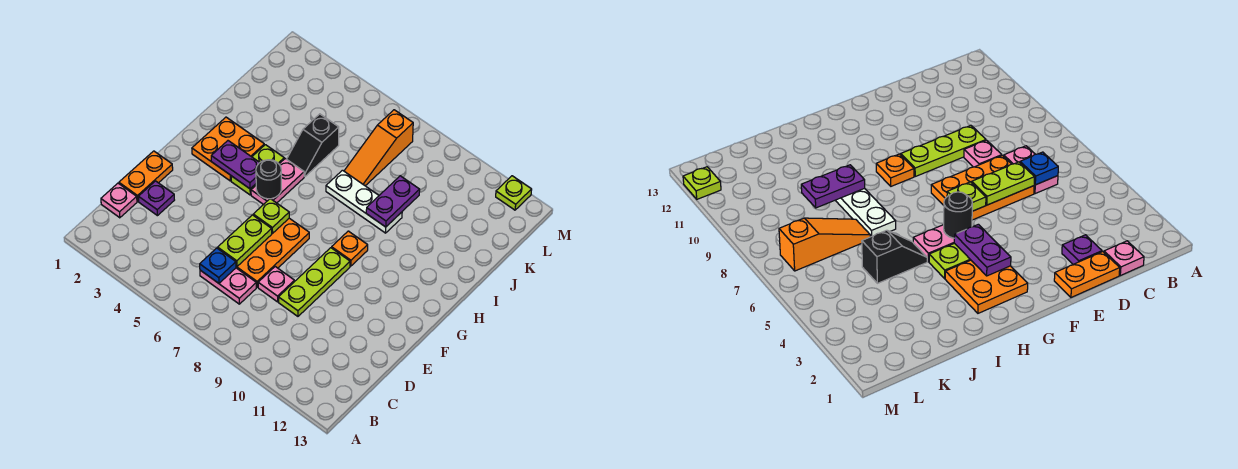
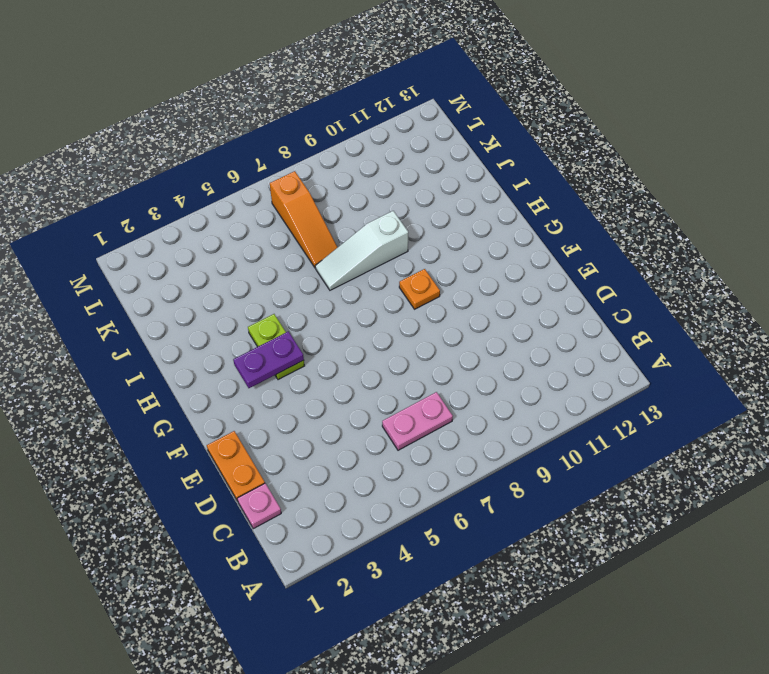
white 1x3 slope [315,211,408,290] -> white 1x3 plate [326,170,402,233]
none -> purple 1x1 plate [139,181,174,216]
none -> orange 2x3 plate [236,218,309,287]
none -> pink 1x1 plate [258,267,294,302]

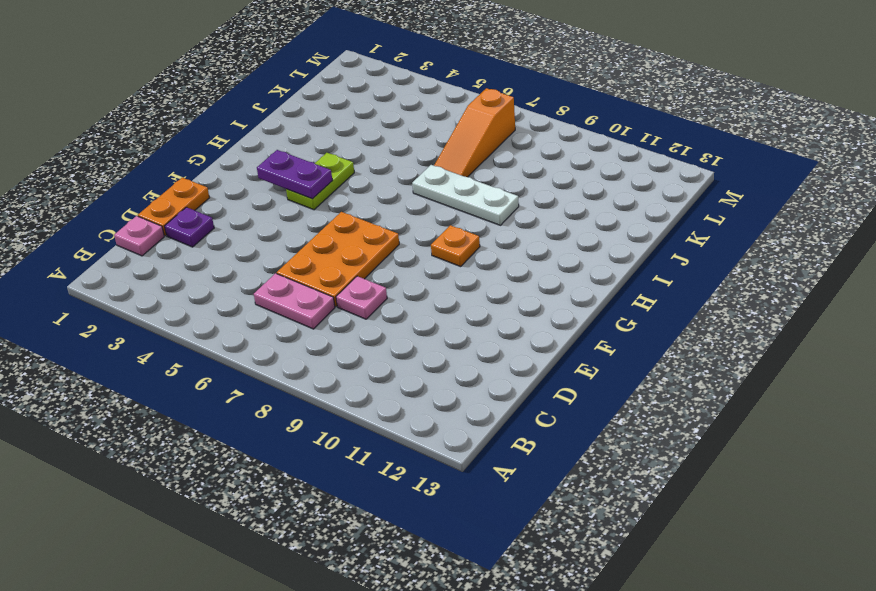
none -> lime 1x3 plate [279,248,350,316]
none -> orange 2x2 plate [192,117,264,181]
none -> pink 1x2 plate [251,159,304,205]

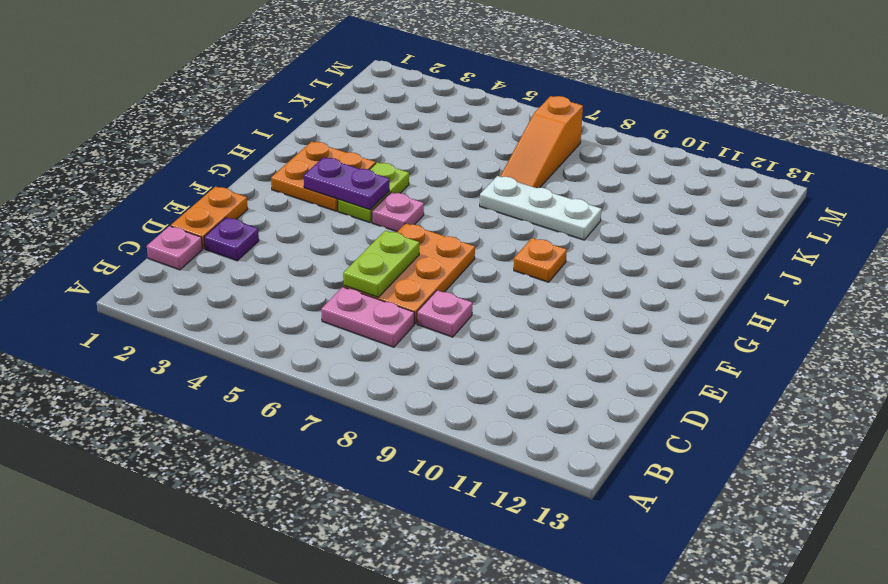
pink 1x1 plate [372,192,424,232] -> pink 1x2 plate [251,159,304,205]
none -> lime 1x3 plate [279,248,350,316]
none -> black 1x2 slope [287,114,339,177]
none -> lime 1x1 plate [496,176,532,210]

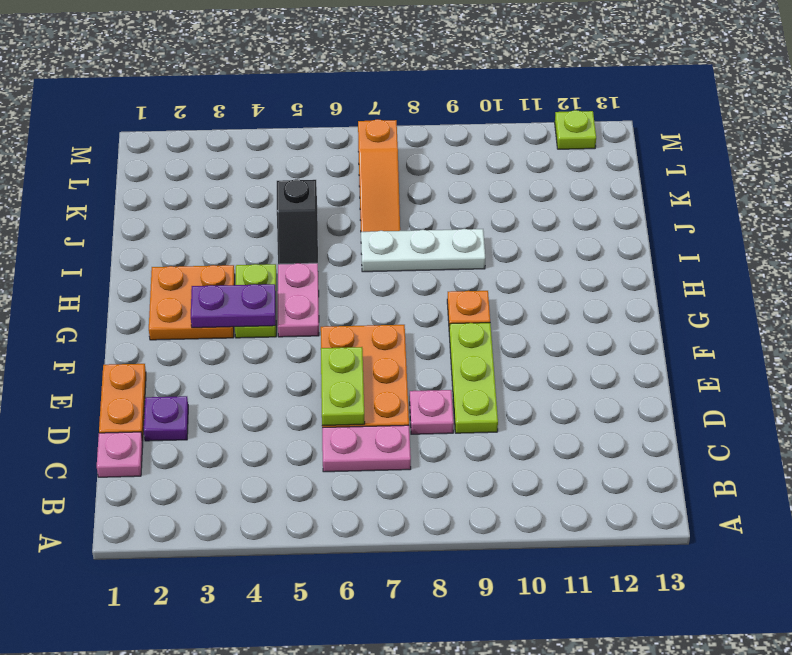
none -> blue 1x1 plate [200,248,236,283]
none -> lime 1x1 plate [253,199,289,233]
none -> black 1x1 round brick [256,160,281,199]

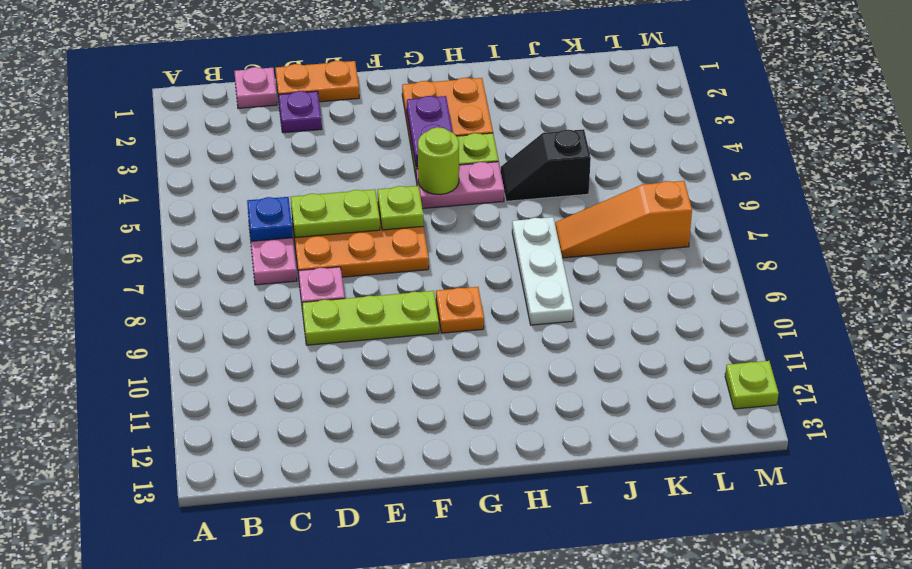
lime 1x1 round brick [418,127,459,195] -> black 1x1 round brick [256,160,281,199]
none -> purple 1x2 plate [366,176,420,227]

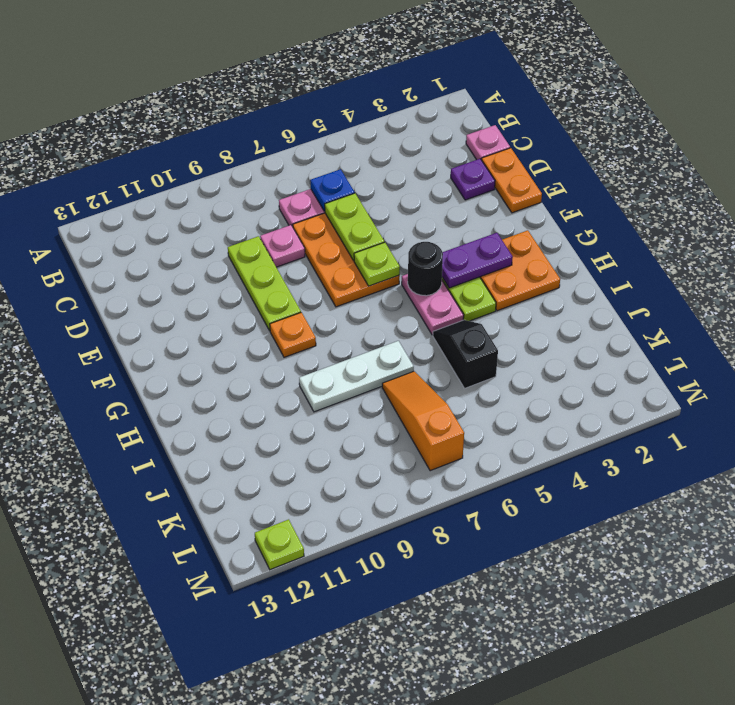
none -> purple 1x2 plate [366,176,420,227]

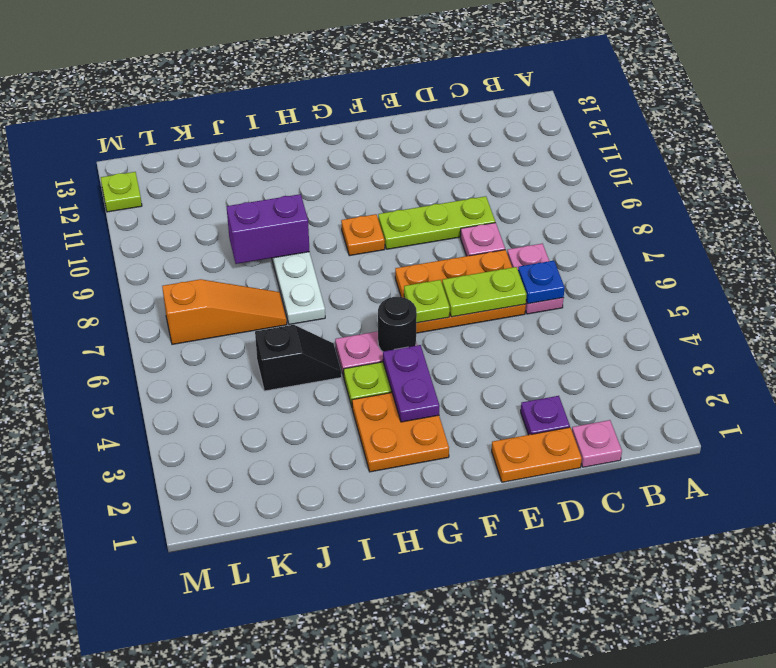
purple 1x2 brick [226,194,310,264] -> purple 1x2 plate [366,176,420,227]

